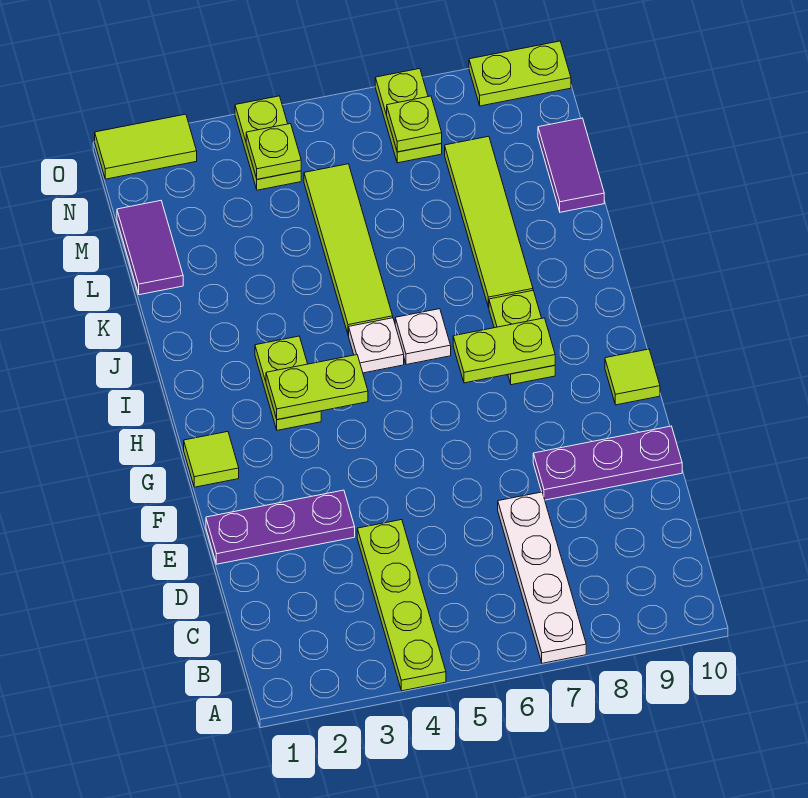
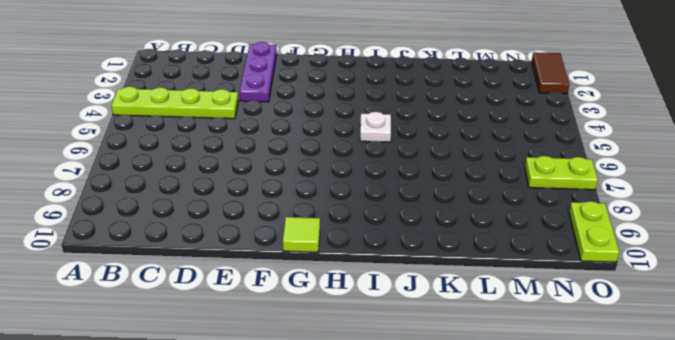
brown 1x2 tile [532,52,569,94] -> lime 1x2 tile [95,114,197,179]
none -> white 1x4 plate [498,492,586,663]
none -> purple 1x3 plate [533,426,682,500]
none -> lime 1x1 tile [184,432,239,487]

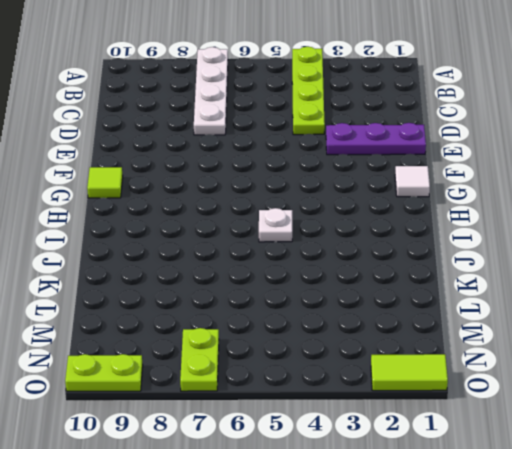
white 1x1 tile [395,166,430,197] -> lime 1x1 tile [184,432,239,487]
none -> purple 1x3 plate [533,426,682,500]
none -> lime 1x2 plate [255,336,321,430]
none -> lime 1x2 plate [489,291,555,385]

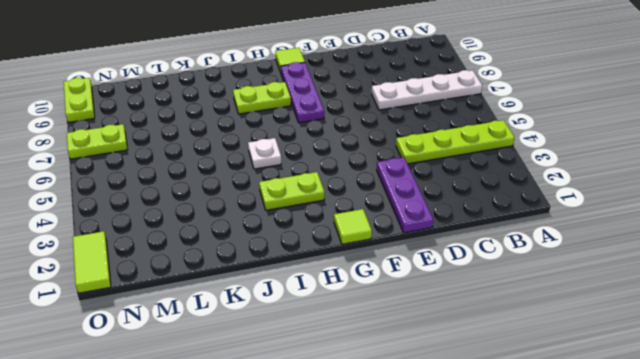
purple 1x3 plate [281,62,324,123] -> purple 1x3 plate moved to [533,426,682,500]
none -> white 1x1 plate [395,309,451,365]
none -> lime 1x4 tile [304,164,393,335]
none -> lime 1x4 tile [445,136,533,307]

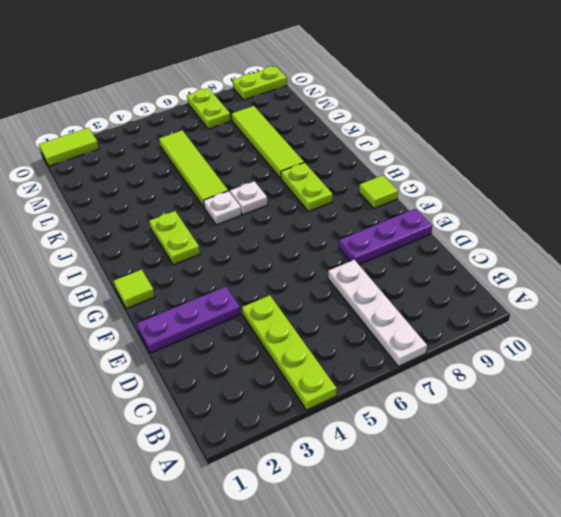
none -> purple 1x2 tile [117,201,183,295]
none -> purple 1x2 tile [538,118,604,212]
none -> lime 1x2 plate [235,96,301,190]

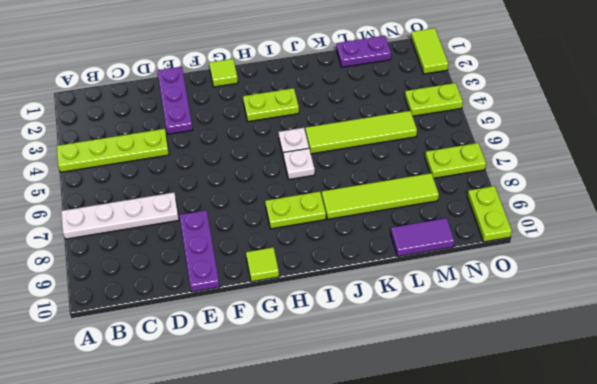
purple 1x2 plate [336,36,391,67] -> purple 1x2 tile [117,201,183,295]
none -> lime 1x2 plate [266,355,368,420]
none -> lime 1x2 plate [453,318,555,383]
none -> lime 1x1 plate [246,124,301,179]

